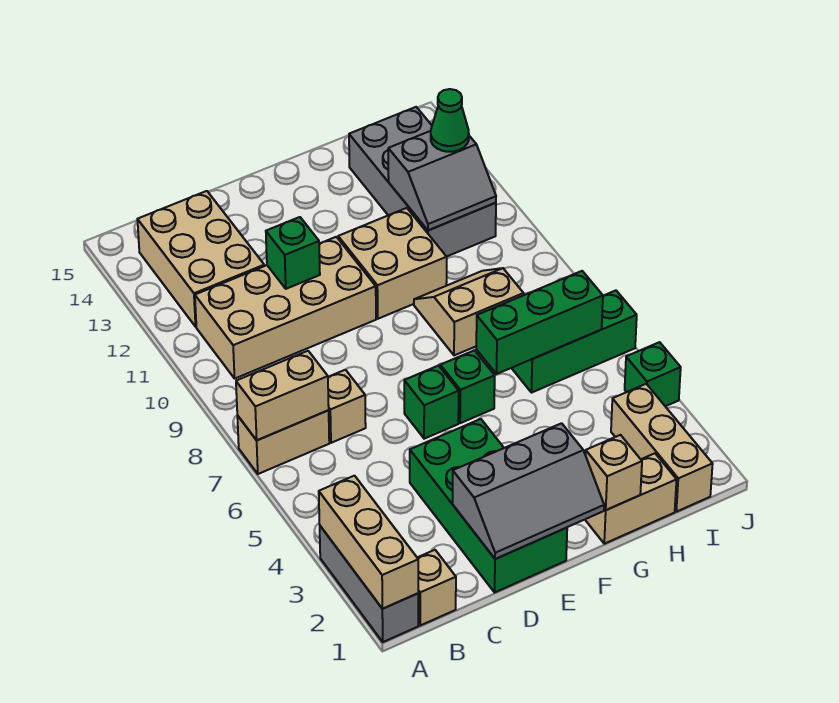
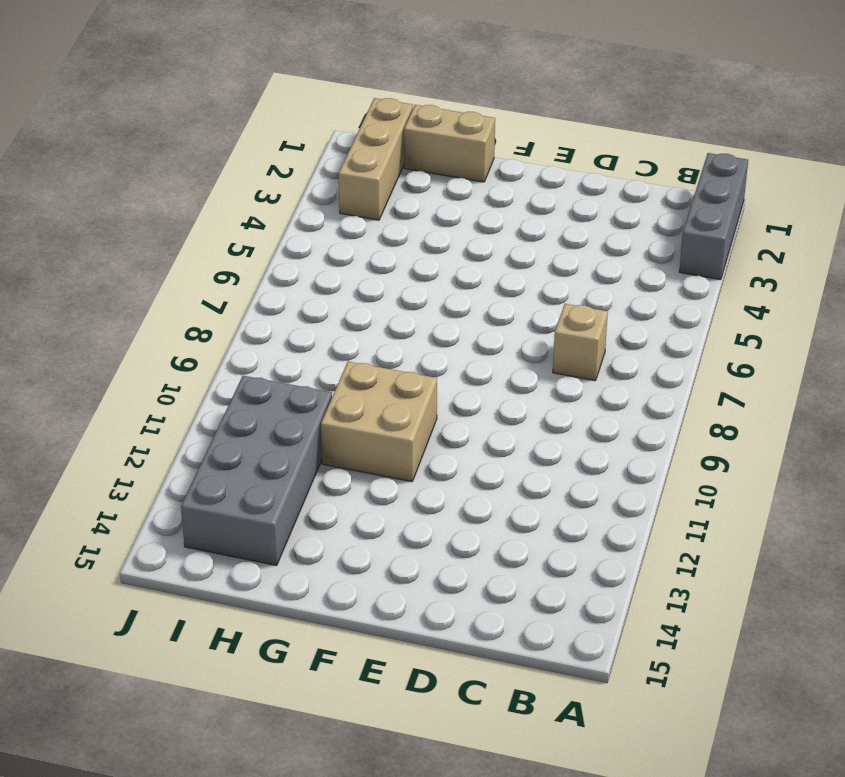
none -> tan 1x2 brick [237,411,329,474]
none -> tan 1x1 brick [417,550,456,625]
none -> tan 2x4 brick [195,237,376,378]

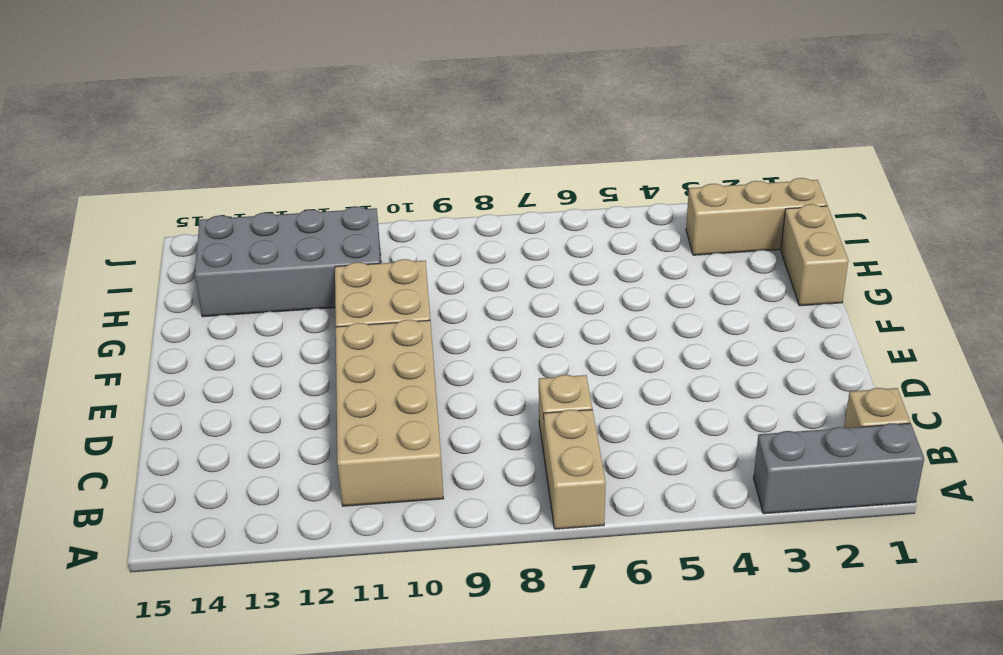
none -> tan 2x3 brick [137,191,264,327]
none -> green 2x4 brick [410,419,567,592]
none -> green 1x1 brick [404,365,459,439]

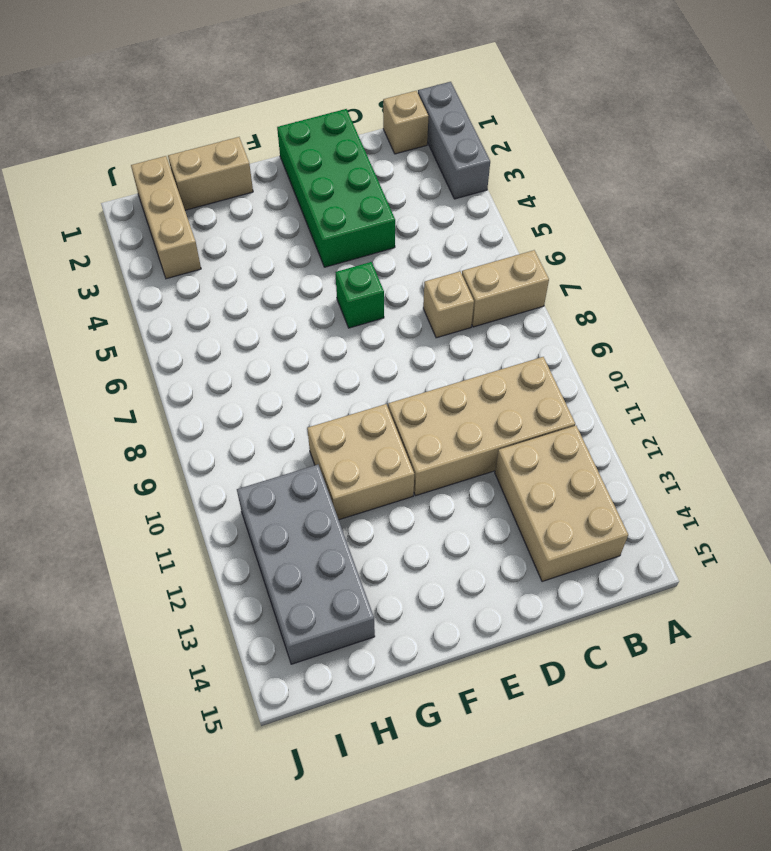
none -> green 1x1 brick [440,350,495,423]
none -> tan 2x2 slope [414,268,524,355]
none -> green 1x3 brick [512,291,637,393]

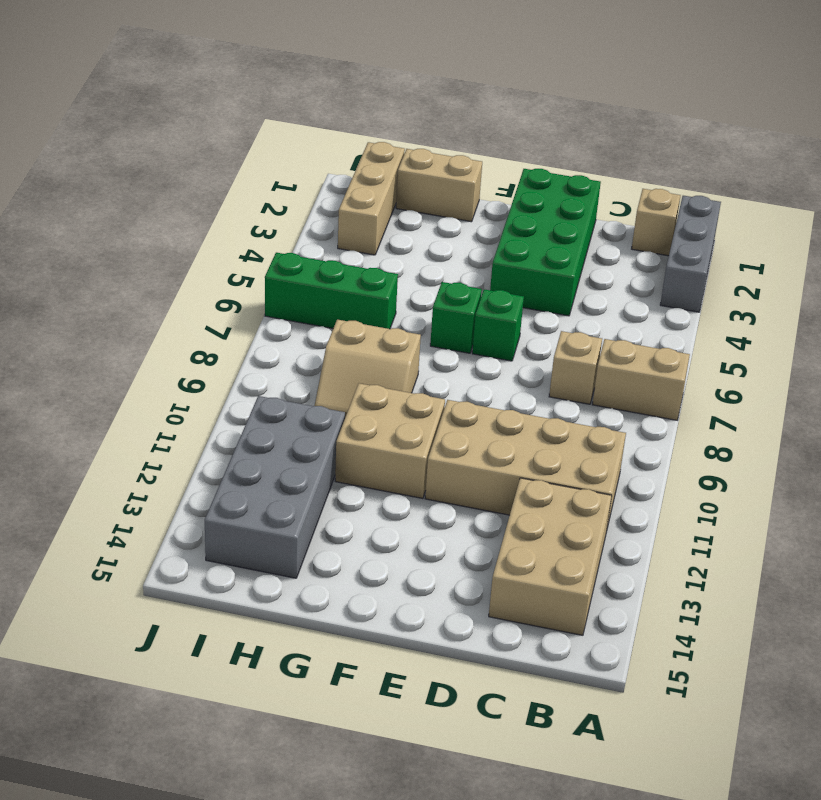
none -> green 1x1 brick [625,342,681,406]
none -> tan 1x3 brick [319,476,418,609]
none -> tan 1x2 brick [236,351,329,440]

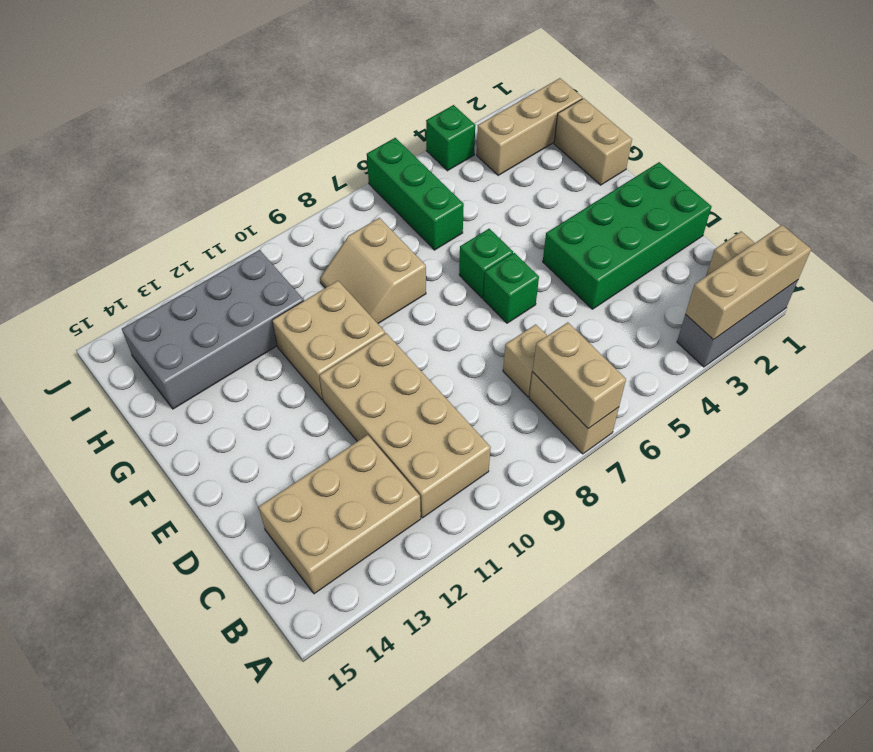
none -> grey 2x3 slope [453,423,604,559]
none -> green 1x1 brick [266,217,320,289]
none -> tan 1x1 brick [586,435,642,510]

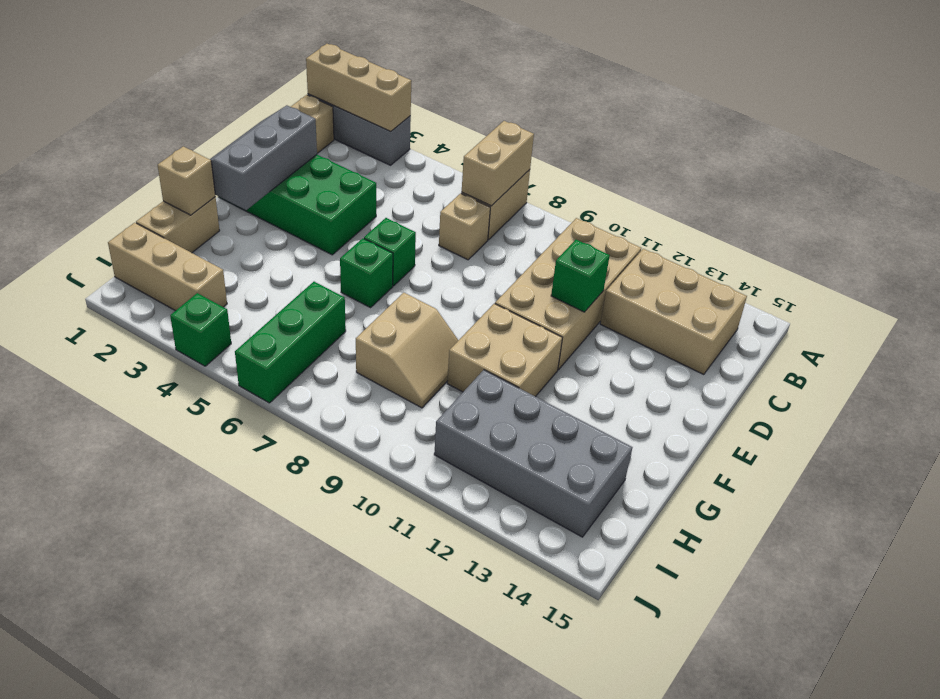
none -> green 1x3 brick [476,271,603,374]
none -> grey 2x2 slope [388,131,496,230]
none -> green 1x1 cone [431,89,469,152]

